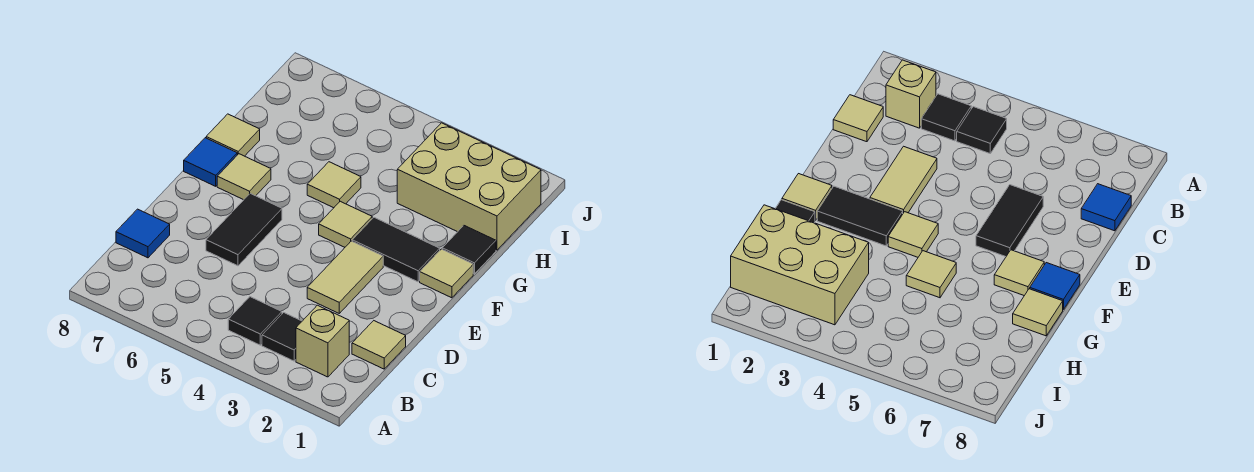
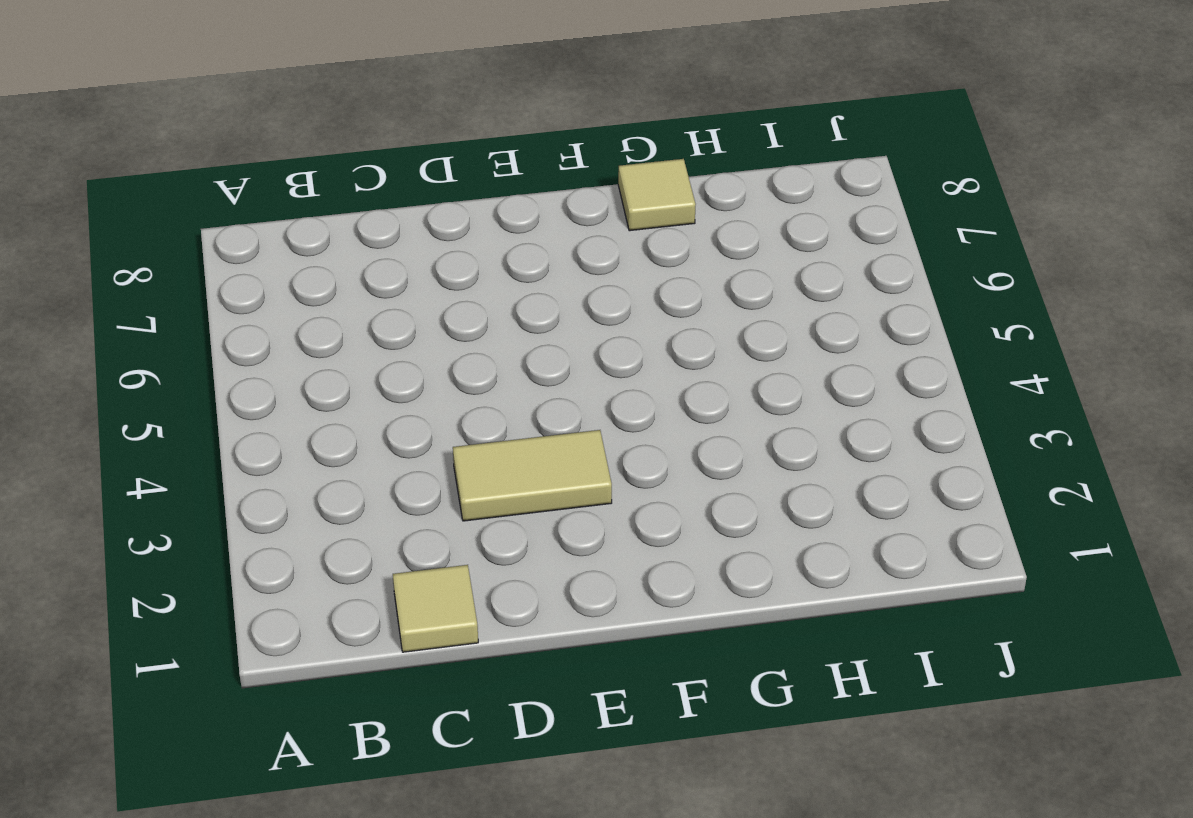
none -> tan 1x1 brick [296,305,349,377]
none -> black 1x1 tile [262,312,302,361]
none -> black 1x1 tile [228,297,282,345]

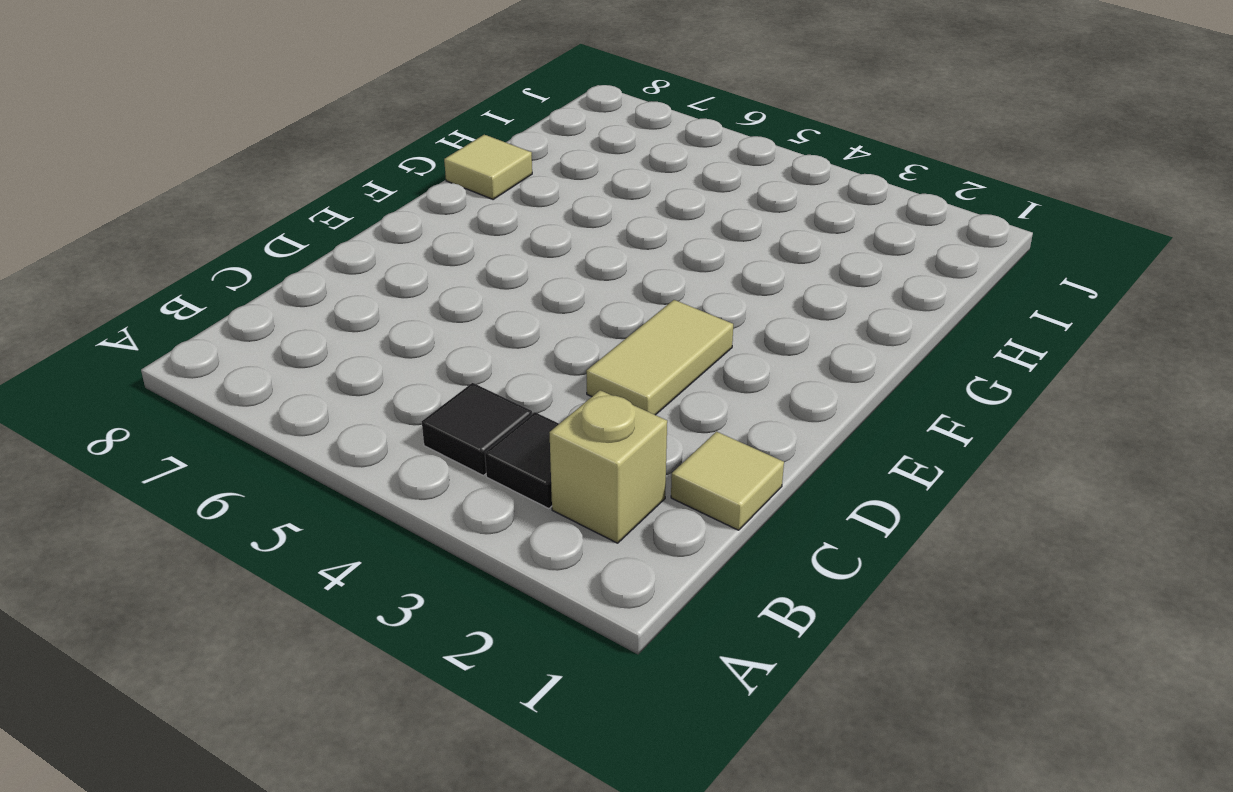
none -> blue 1x1 tile [116,209,170,258]
none -> black 1x2 tile [206,193,282,266]
none -> tan 1x1 tile [420,249,473,298]

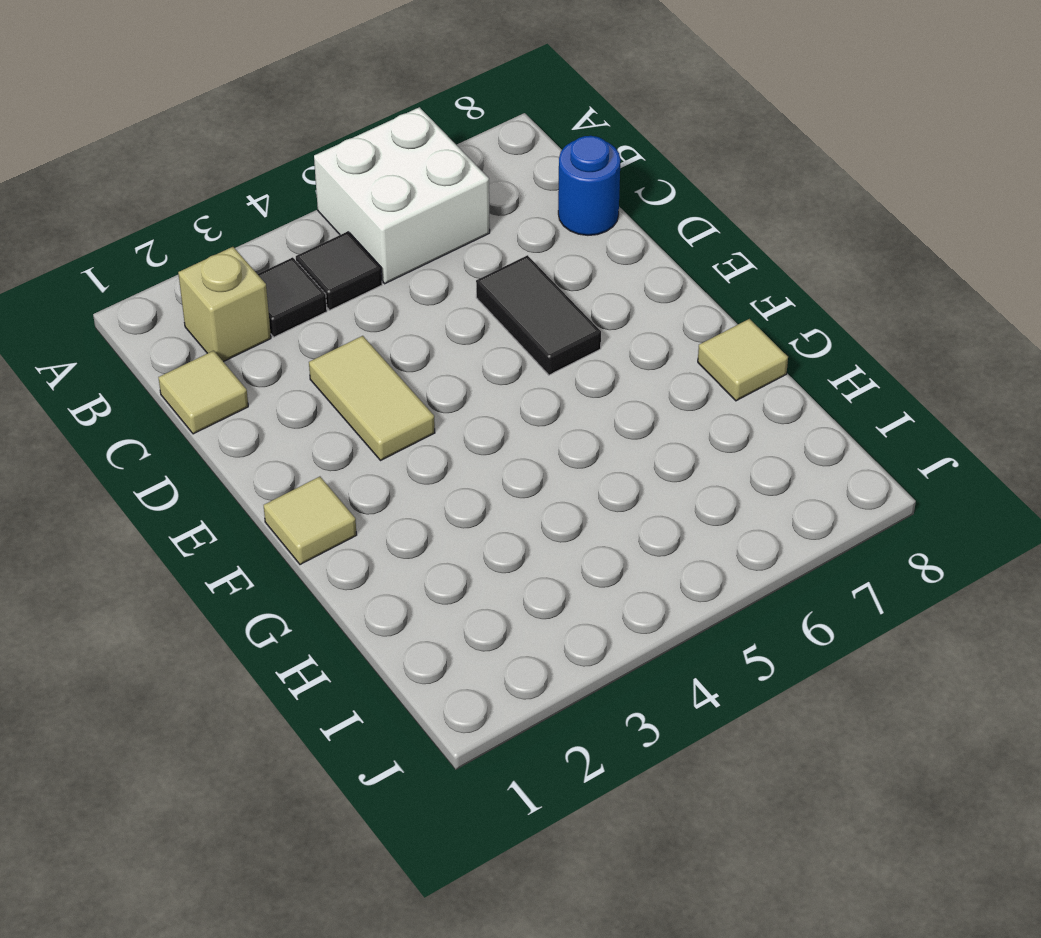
white 2x2 brick [314,107,490,284] -> none
blue 1x1 round brick [558,136,621,235] -> blue 1x1 tile [116,209,170,258]
none -> black 1x2 tile [352,218,440,282]
none -> tan 1x1 tile [319,201,372,247]
none -> tan 1x1 tile [217,154,271,200]

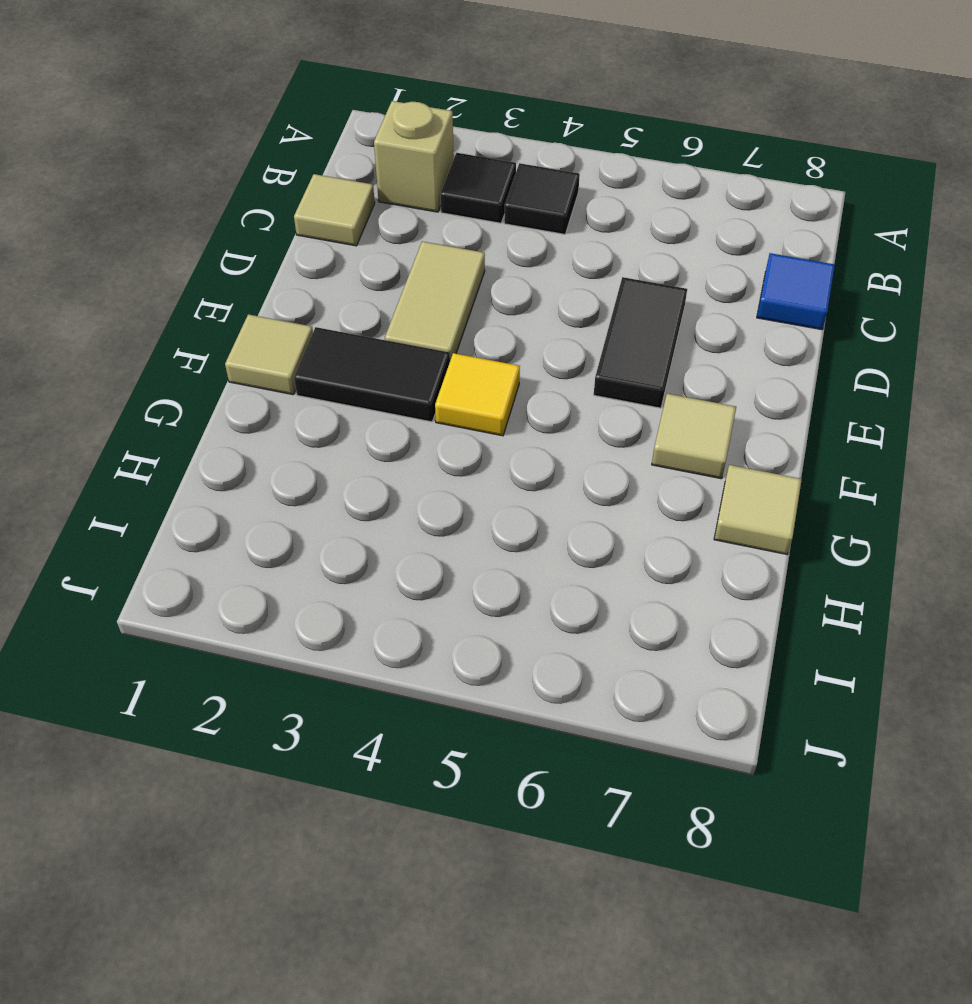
yellow 1x1 tile [435,353,520,436] -> tan 1x1 tile [319,201,372,247]
none -> blue 1x1 tile [184,138,237,186]
none -> black 1x1 tile [442,226,496,274]
none -> tan 1x1 tile [307,162,361,208]

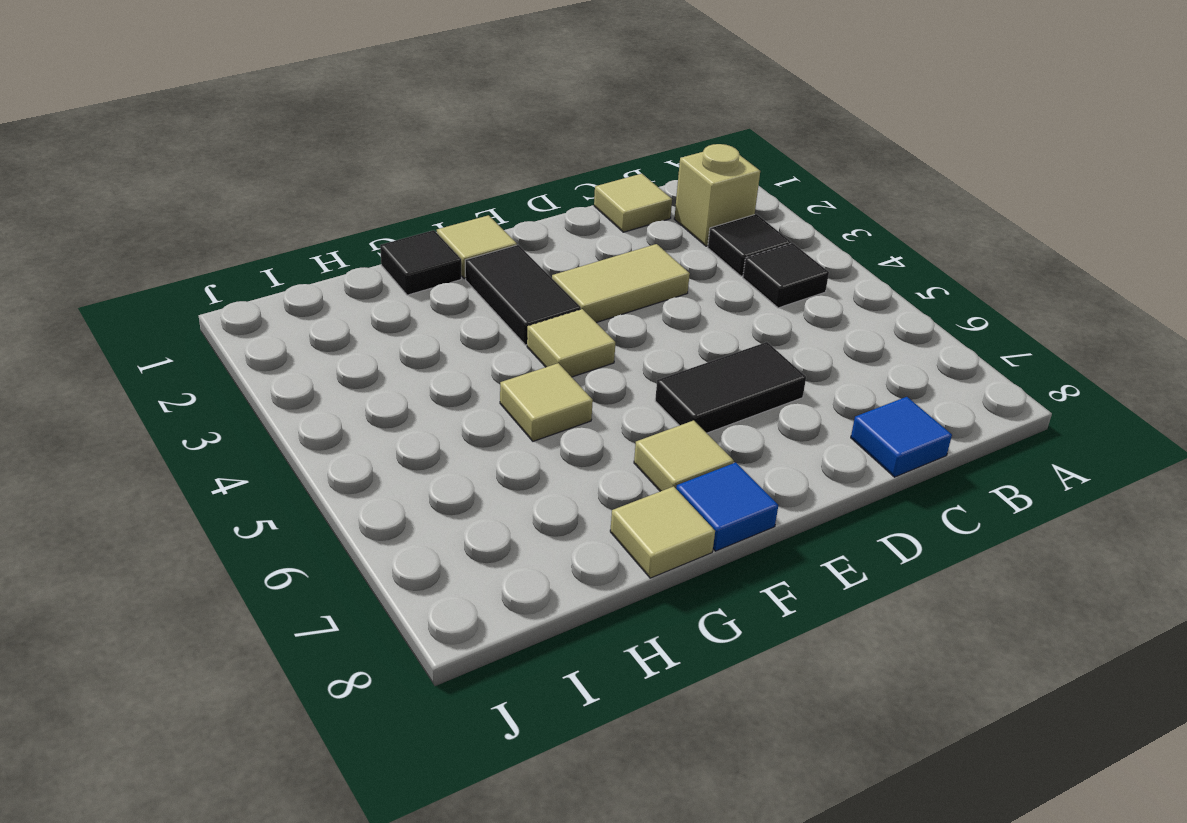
none -> tan 2x3 brick [397,123,541,250]

